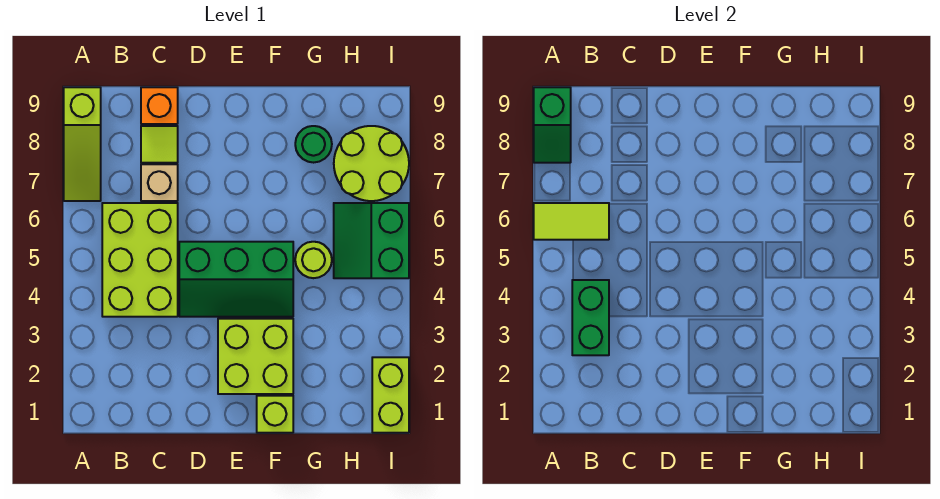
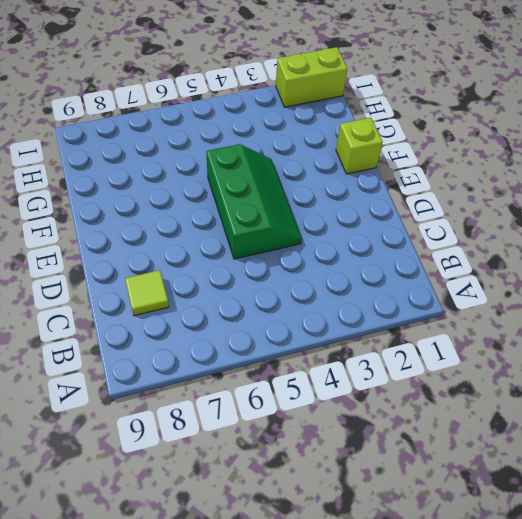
none -> lime 1x3 slope [64,87,101,201]
none -> lime 2x3 brick [102,203,178,317]
none -> tan 1x1 brick [141,164,178,201]

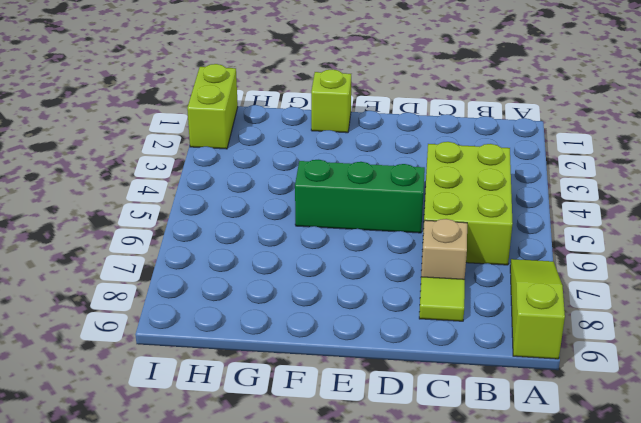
none -> orange 1x1 brick [141,87,178,124]
none -> lime 2x2 brick [218,319,293,394]
none -> lime 1x1 round brick [295,242,332,278]

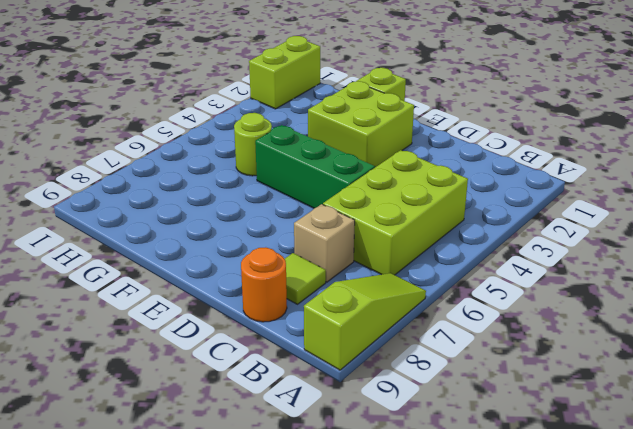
orange 1x1 round brick [241,247,287,322] -> orange 1x1 brick [141,87,178,124]
none -> green 1x1 round brick [295,126,332,163]
none -> green 2x2 slope [334,203,409,278]
none -> lime 2x2 round brick [334,126,409,201]

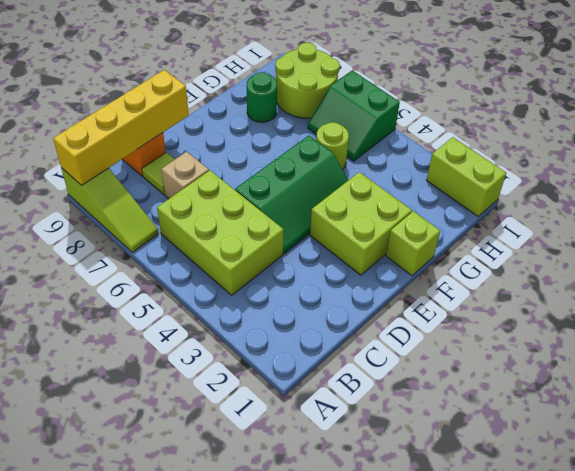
yellow 1x4 brick [53,70,189,185] -> green 1x2 slope [534,87,571,163]
none -> lime 1x2 tile [534,203,609,240]
none -> green 1x2 brick [572,280,609,355]

